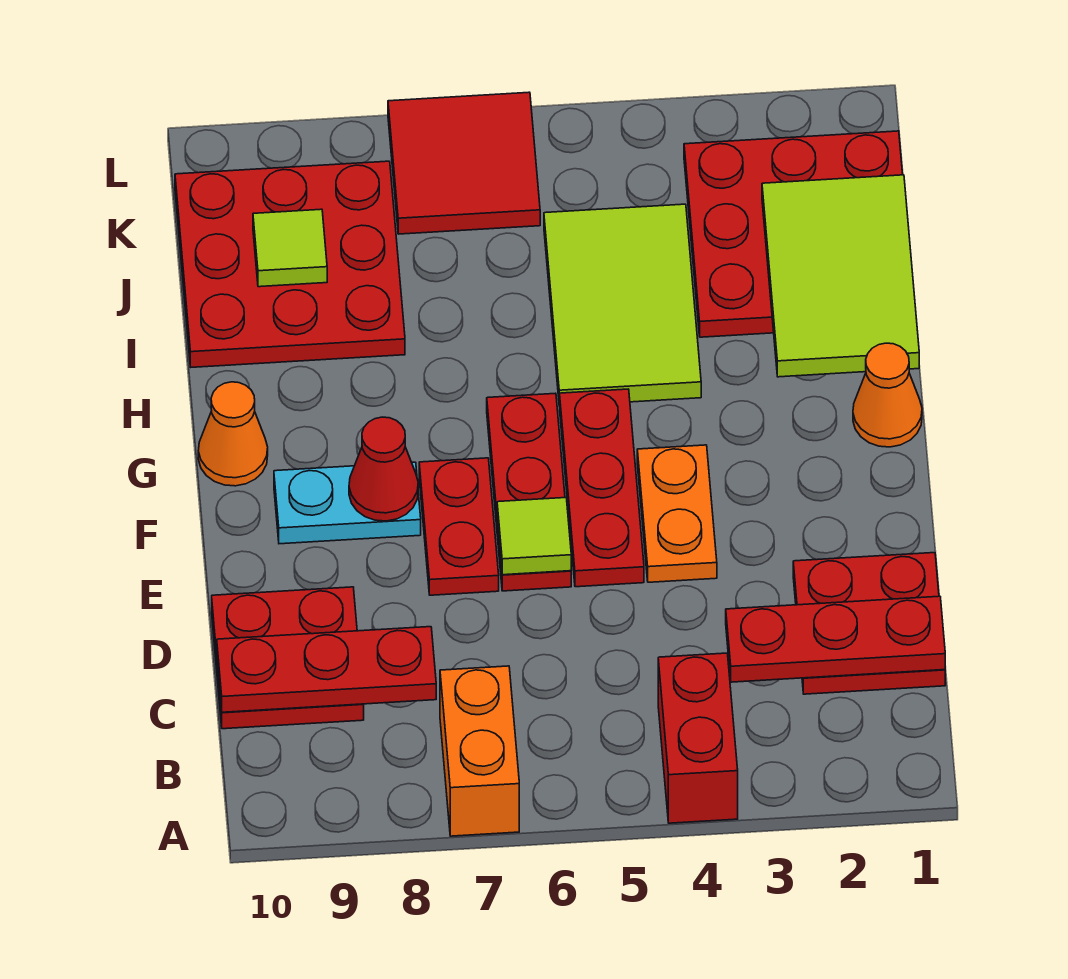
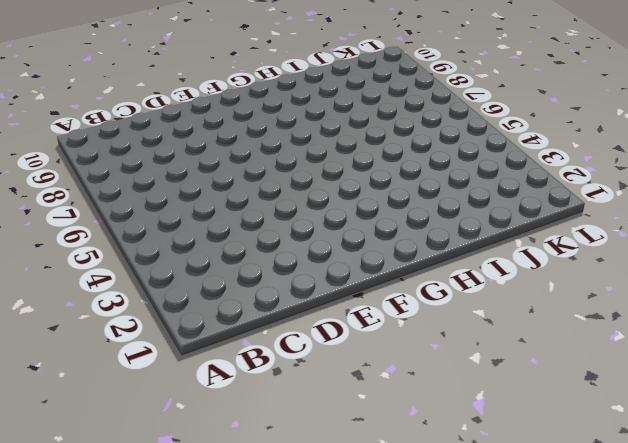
none -> red 1x2 brick [658,653,738,823]
none -> orange 1x2 brick [440,666,519,836]
none -> red 2x2 plate [793,553,945,694]

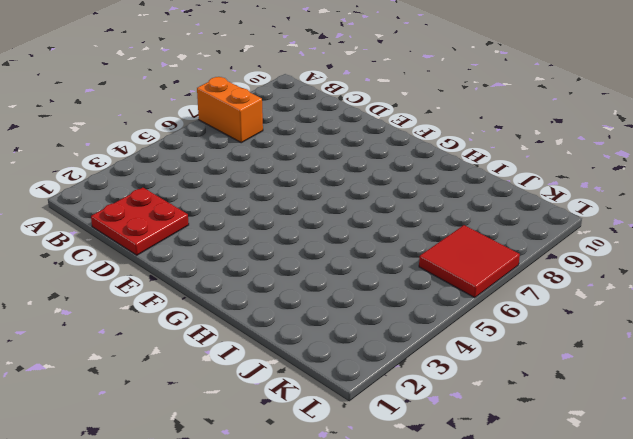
none -> red 1x2 brick [658,653,738,823]
none -> red 2x2 plate [212,587,364,729]
none -> orange 1x2 plate [637,445,717,582]

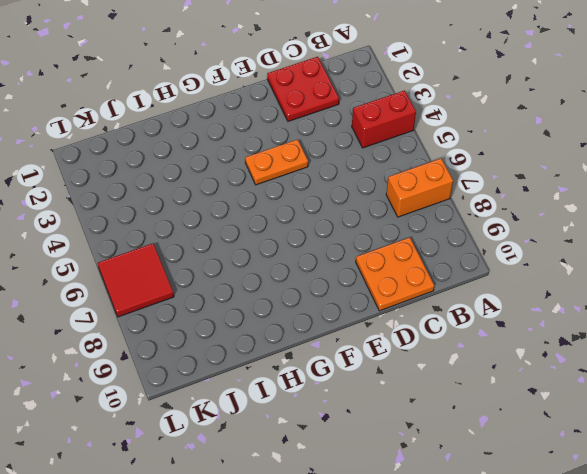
orange 2x2 plate [356,237,434,311] -> red 2x2 plate [212,587,364,729]
none -> red 1x3 plate [560,389,644,587]
none -> red 1x3 plate [487,393,571,591]
none -> red 1x2 plate [419,458,499,595]

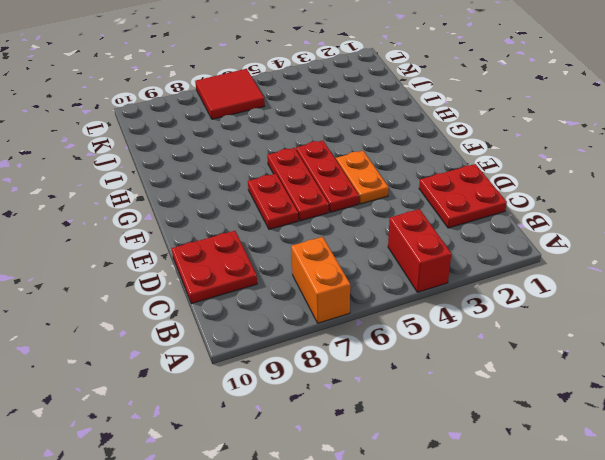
none -> cyan 1x2 plate [274,462,421,544]
none -> orange 1x1 cone [853,343,922,447]
none -> orange 1x1 cone [198,382,268,486]

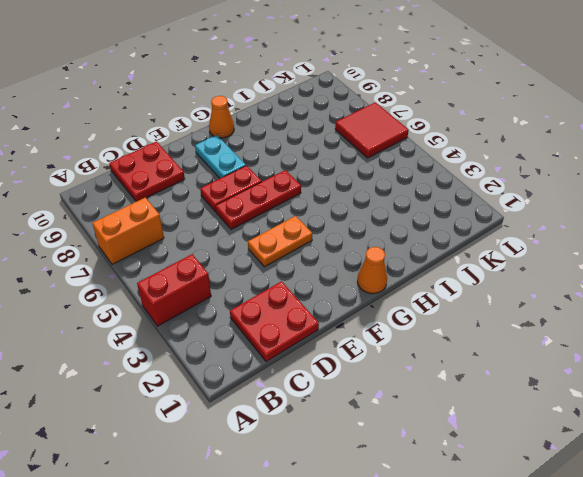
none -> red 1x3 plate [560,389,644,587]
none -> lime 2x3 tile [544,204,701,406]
none -> red 3x3 plate [684,131,903,337]

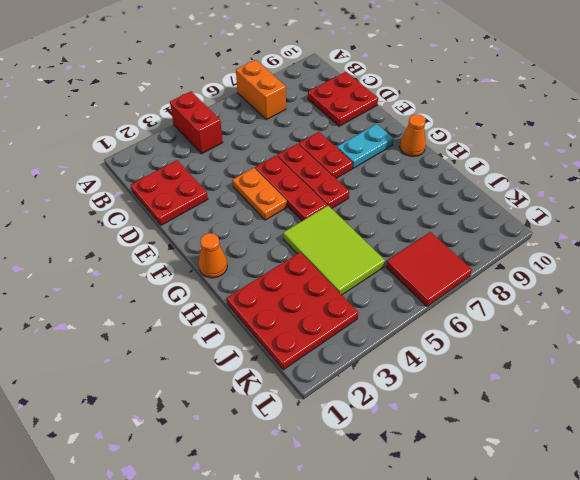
none -> red 3x3 plate [175,161,405,367]
none -> red 1x3 plate [726,596,945,682]
none -> red 1x3 plate [217,627,436,712]

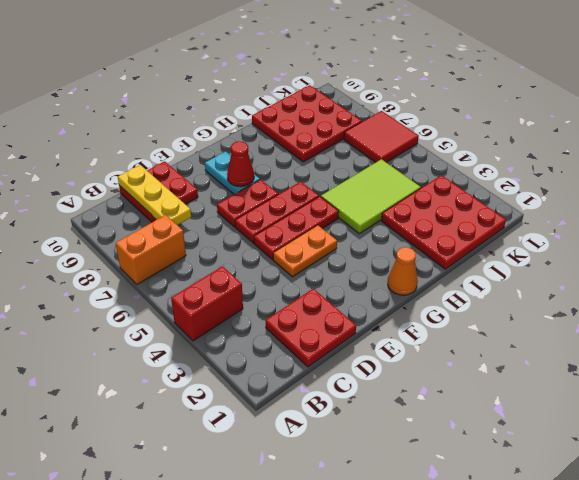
yellow 1x3 plate [118,165,191,225] -> red 1x3 plate [217,627,436,712]
none -> orange 1x1 cone [198,382,268,486]
none -> red 1x3 plate [726,596,945,682]
none -> lime 1x1 tile [497,498,571,575]

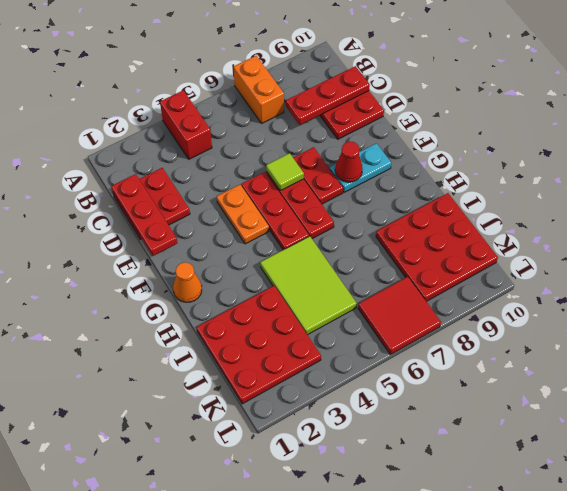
red 1x3 plate [112,174,177,256] -> red 1x3 plate turned to [726,596,945,682]
none -> orange 1x1 cone [198,382,268,486]
none -> lime 2x3 tile [762,175,919,377]
none -> lime 1x1 tile [253,209,327,287]

